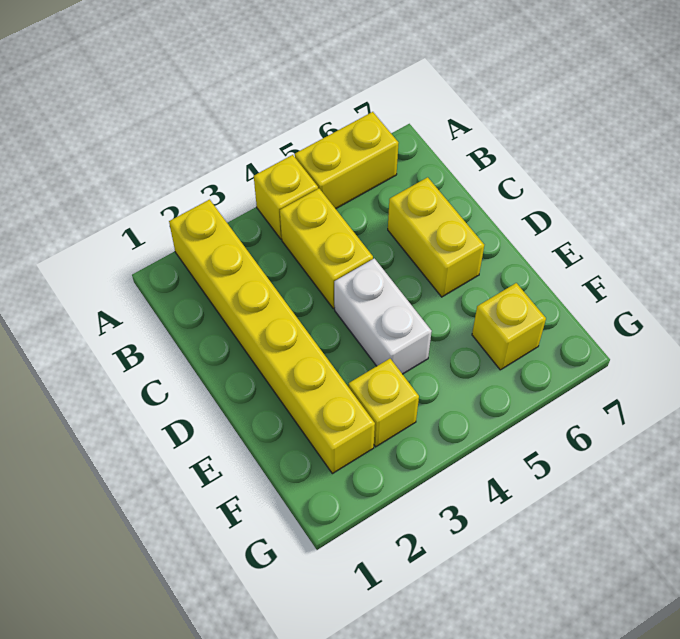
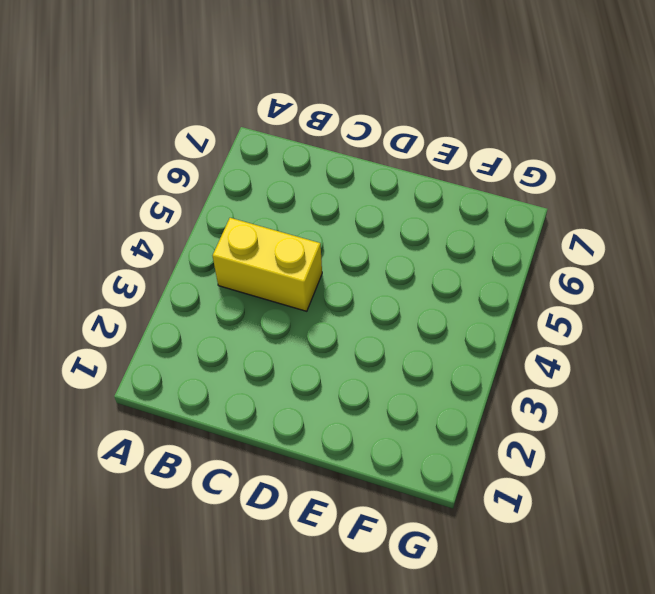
none -> yellow 1x6 brick [169,200,375,474]
none -> yellow 1x1 brick [254,155,318,239]

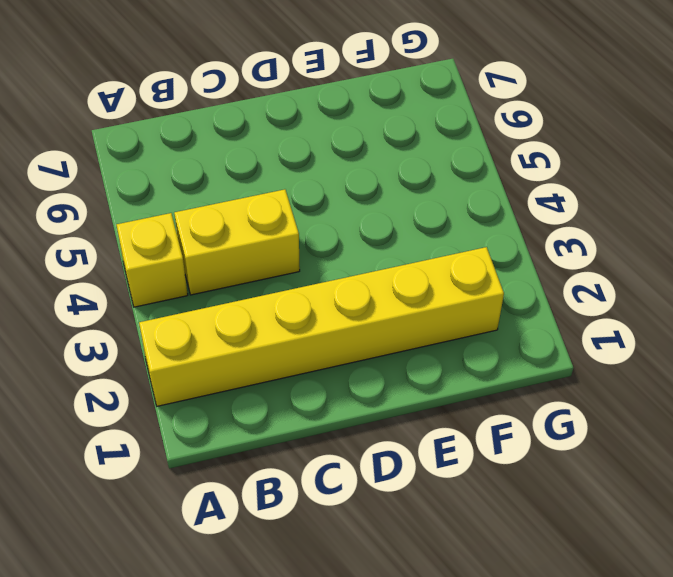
none -> yellow 1x2 brick [295,112,398,209]
none -> yellow 1x2 brick [388,177,484,297]

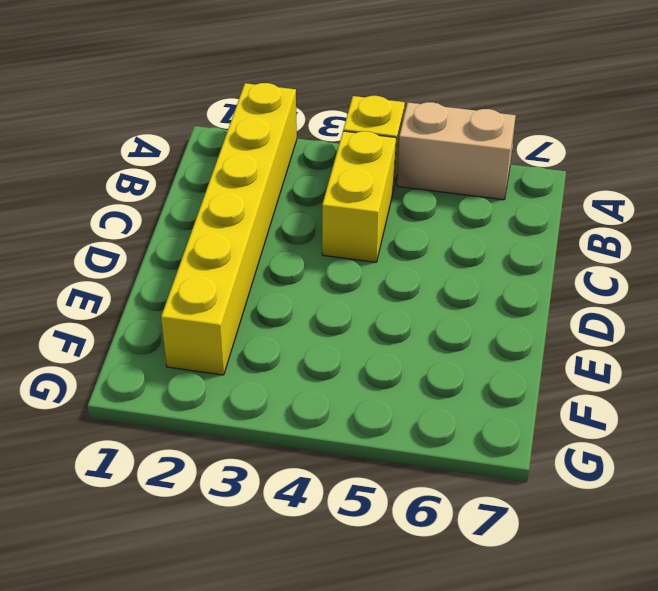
tan 1x2 brick [397,102,516,200] -> yellow 1x2 brick [295,112,398,209]
none -> yellow 1x2 brick [388,177,484,297]
none -> white 1x2 brick [334,258,432,374]

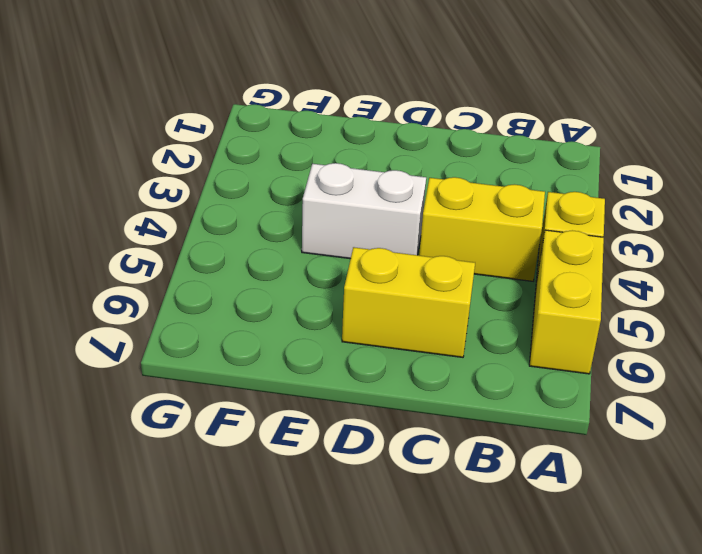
none -> yellow 1x6 brick [169,200,375,474]
none -> yellow 1x1 brick [349,359,419,447]

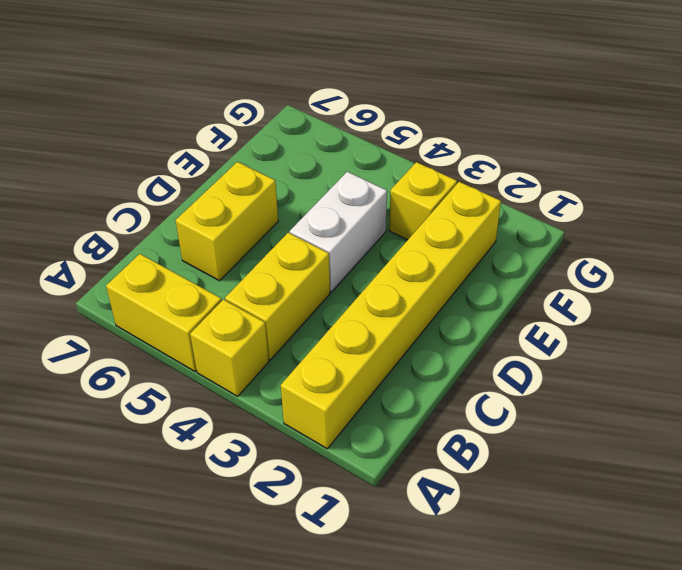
none -> yellow 1x1 brick [472,283,546,370]

